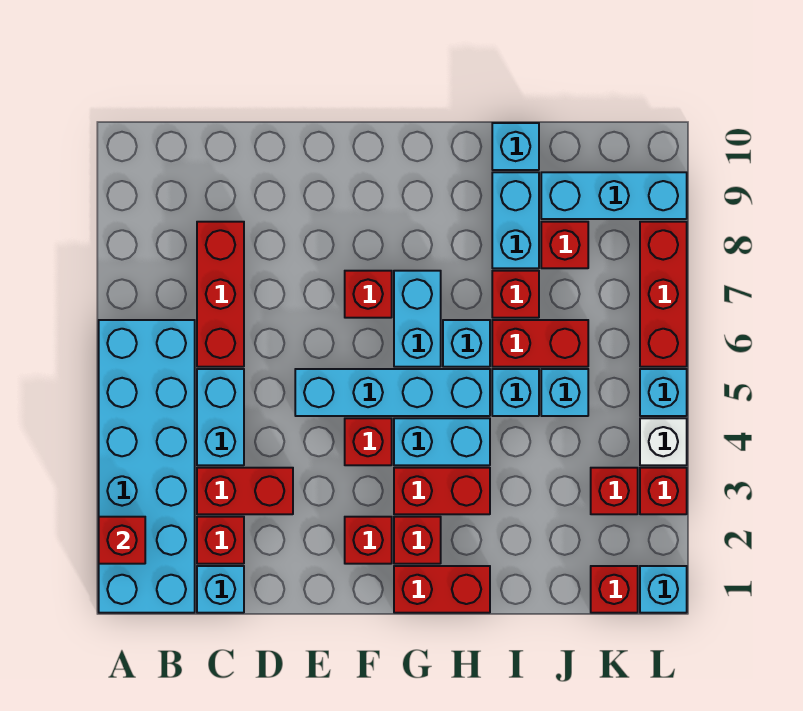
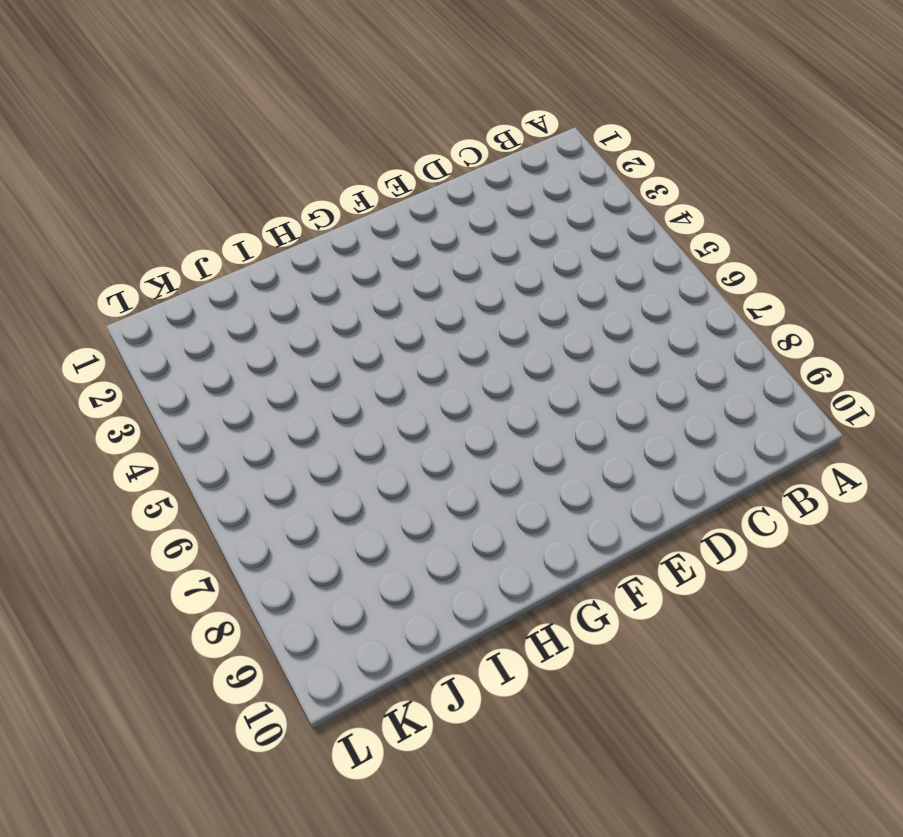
none -> cyan 2x6 brick [99,320,195,613]
none -> cyan 1x1 brick [197,566,244,613]
none -> red 1x1 brick [197,517,244,564]
none -> red 1x2 brick [197,468,293,514]

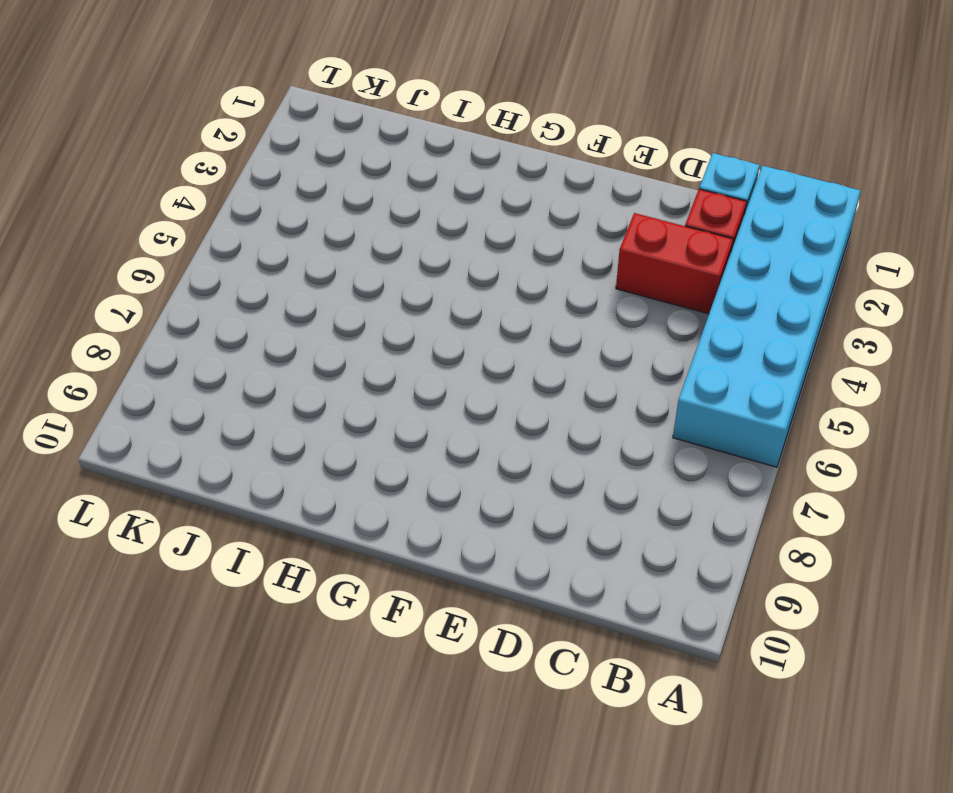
none -> cyan 1x2 brick [197,369,244,465]
none -> red 1x3 brick [197,222,244,367]
none -> cyan 1x4 brick [295,369,490,416]
none -> red 1x1 brick [345,517,392,564]

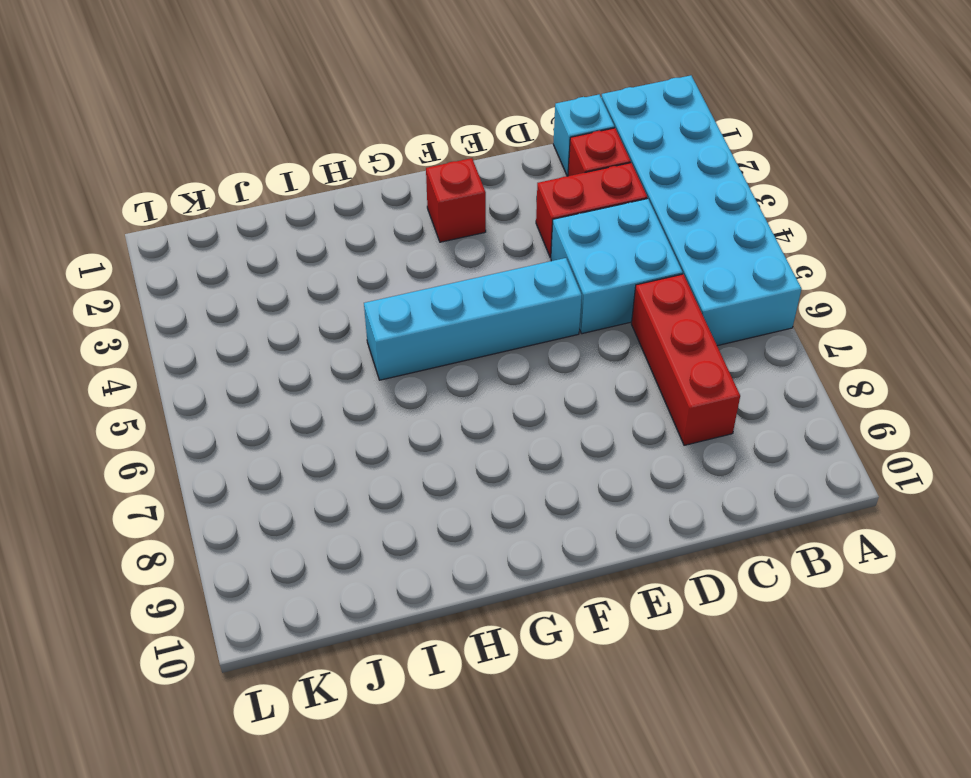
cyan 2x2 brick [551,199,683,334] -> cyan 1x2 brick [197,369,244,465]
none -> red 1x1 brick [345,418,392,465]
none -> red 1x1 brick [345,271,392,318]
none -> red 1x2 brick [394,566,490,613]
none -> red 1x1 brick [394,517,441,564]

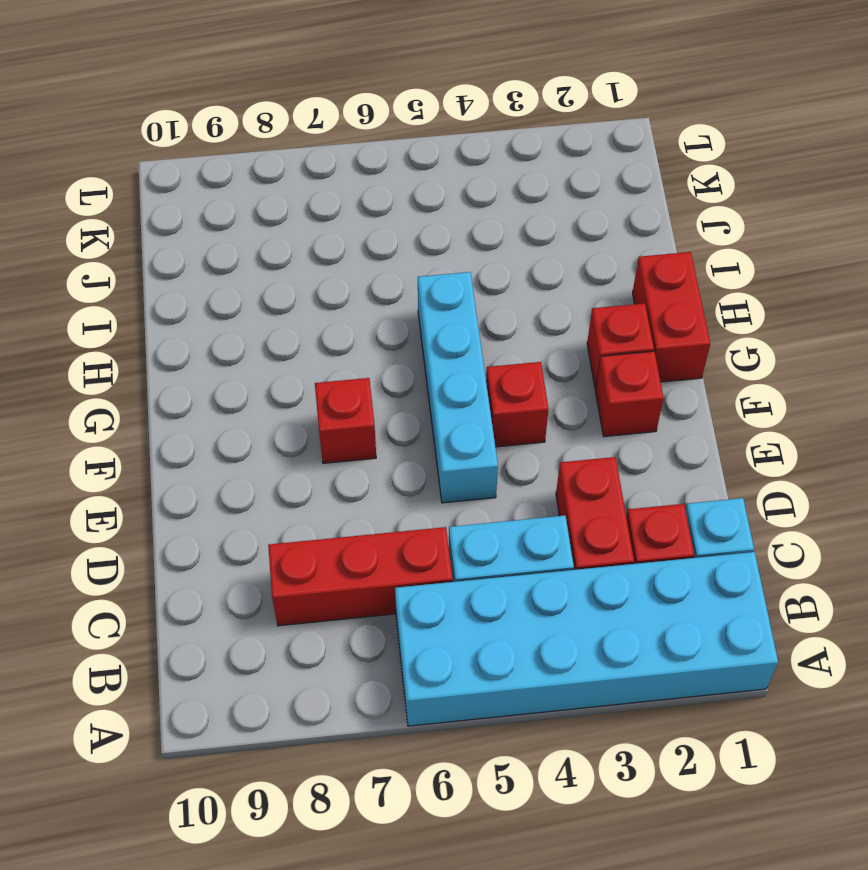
none -> red 1x2 brick [394,468,490,514]
none -> cyan 1x2 brick [394,418,490,465]
none -> cyan 1x2 brick [394,271,441,367]
none -> cyan 1x1 brick [443,320,490,367]

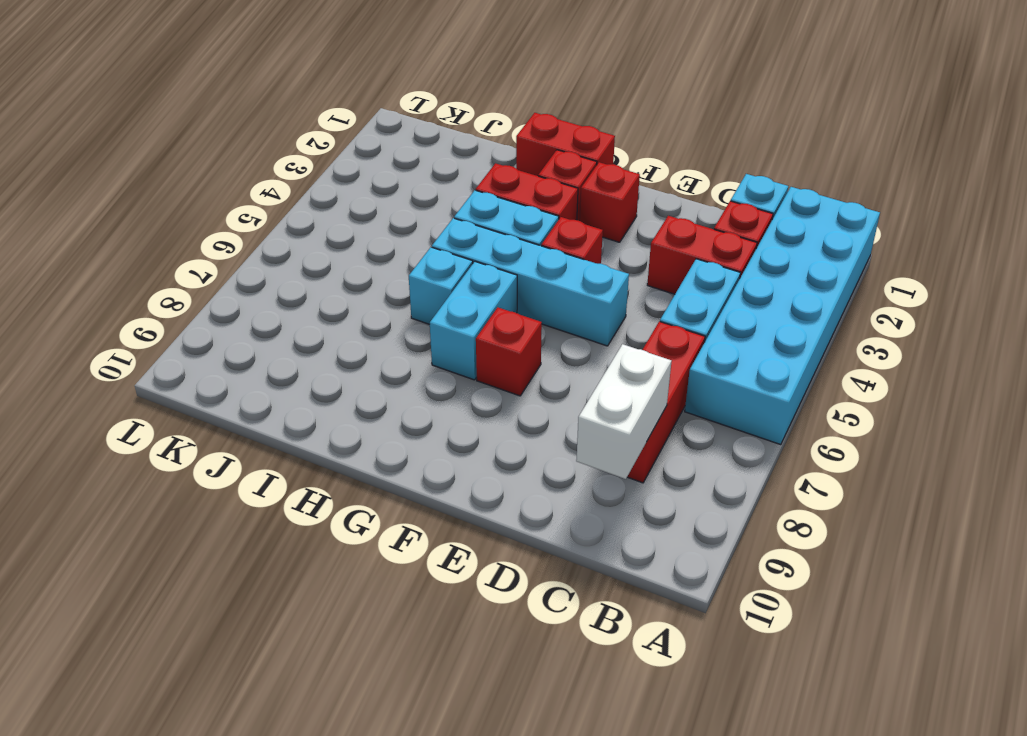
white 1x2 brick [576,344,672,479] -> none
none -> cyan 1x1 brick [492,369,539,416]
none -> red 1x2 brick [492,320,588,367]
none -> red 1x1 brick [492,271,539,318]
none -> cyan 1x2 brick [492,172,539,268]

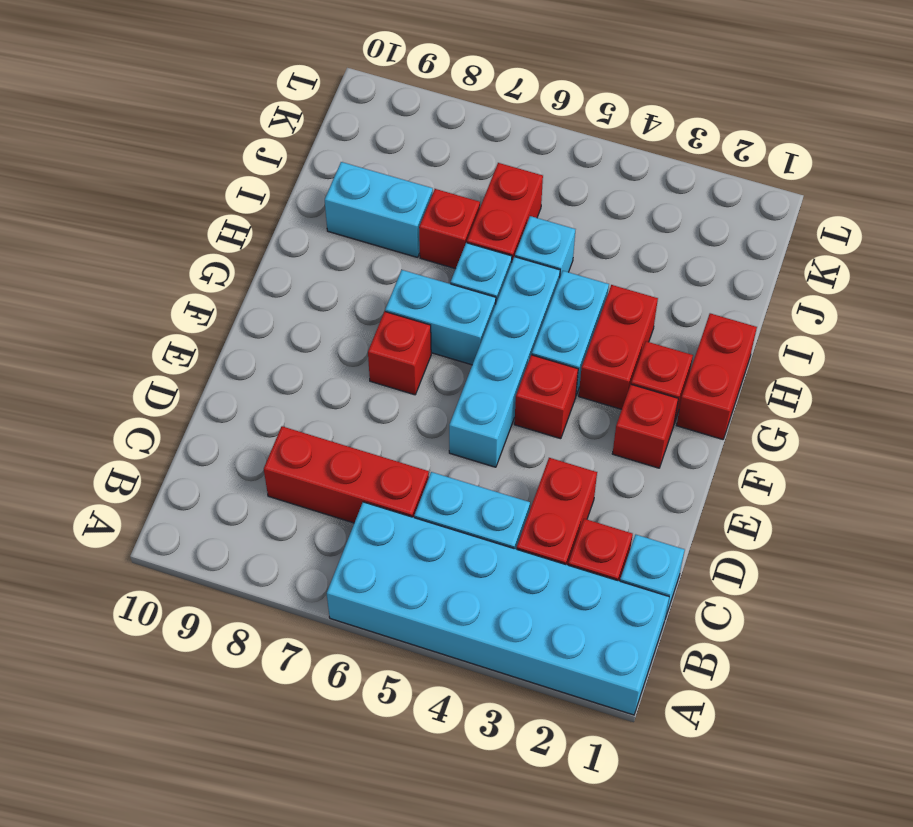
none -> cyan 1x1 brick [492,123,539,170]
none -> cyan 1x1 brick [541,369,588,416]
none -> red 1x1 brick [541,222,588,268]
none -> cyan 1x3 brick [541,172,687,219]

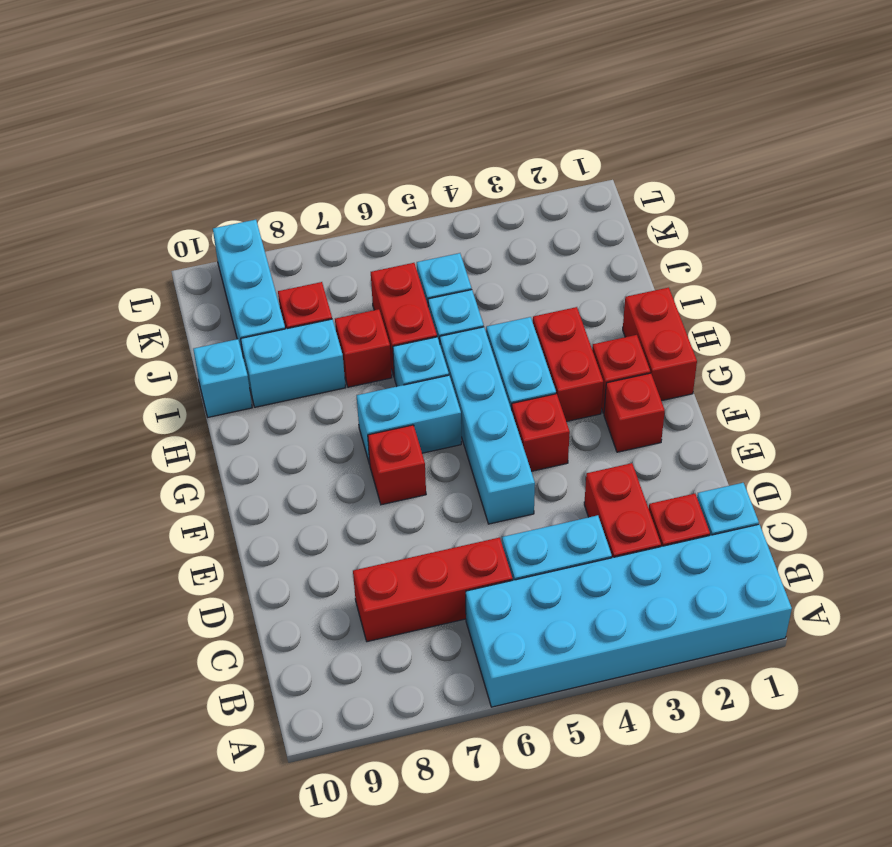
none -> red 1x1 brick [591,566,638,613]
none -> red 1x1 brick [591,468,638,514]
none -> cyan 1x1 brick [640,566,687,613]
none -> red 1x1 brick [640,468,687,514]

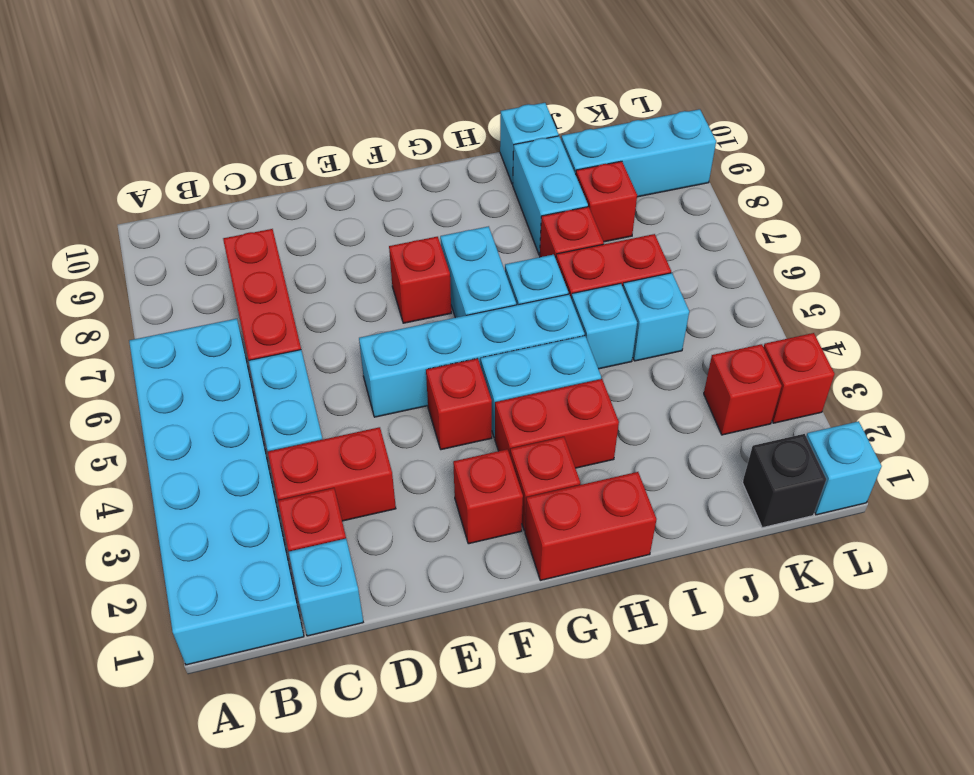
black 1x1 brick [742,434,826,528] -> red 1x1 brick [591,566,638,613]
none -> white 1x1 brick [640,418,687,465]
none -> cyan 1x1 brick [640,369,687,416]
none -> red 1x3 brick [640,222,687,367]
none -> red 1x1 brick [99,517,145,564]

